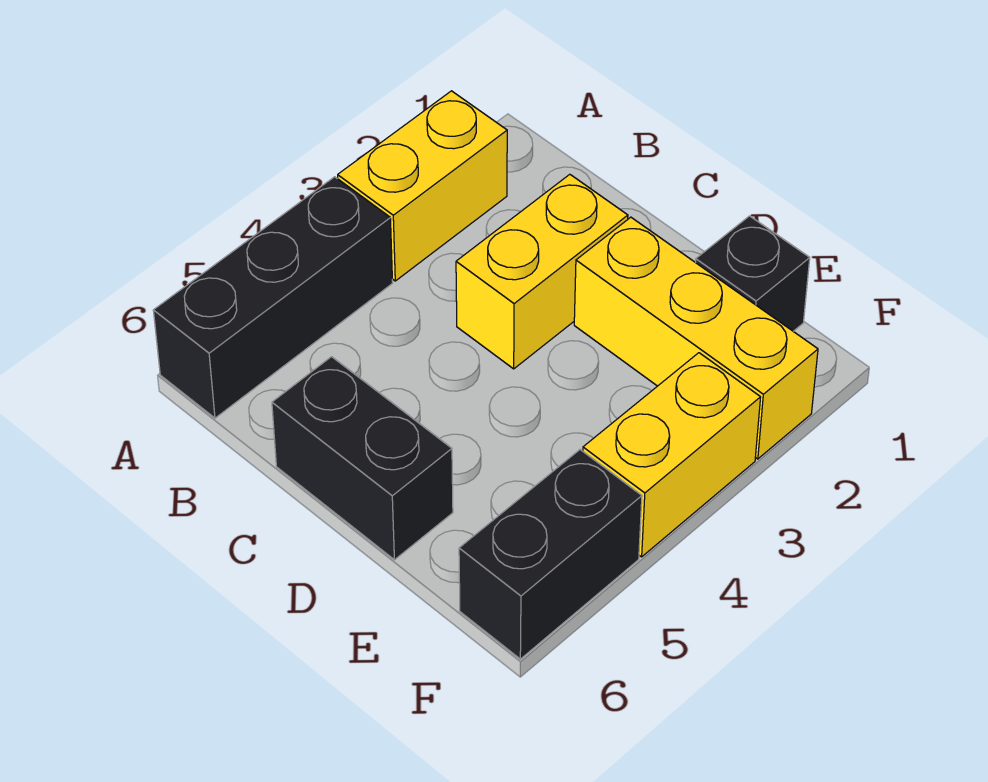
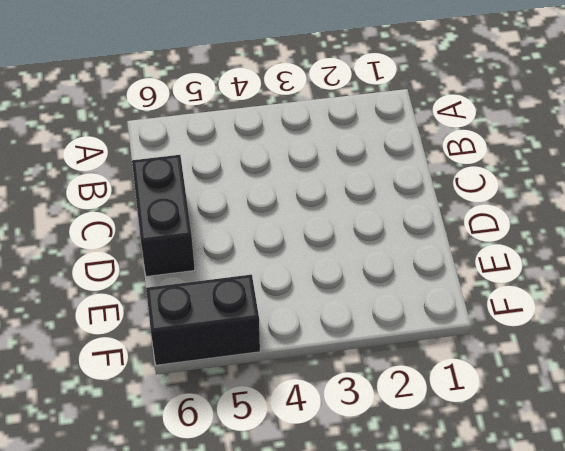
none -> yellow 1x2 brick [338,91,507,281]
none -> black 1x3 brick [153,177,393,418]

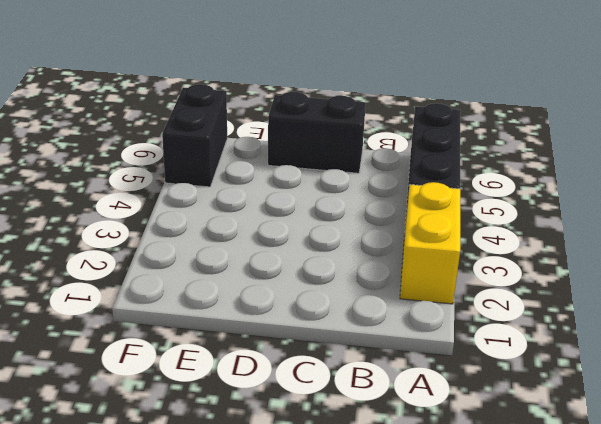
none -> yellow 1x2 brick [456,174,628,369]
none -> yellow 1x3 brick [574,217,818,459]

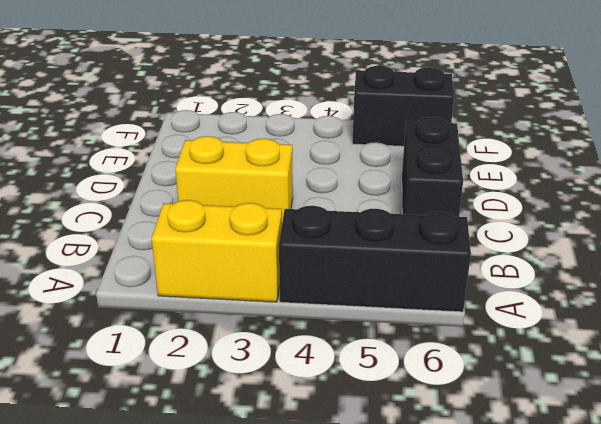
none -> yellow 1x3 brick [574,217,818,459]
none -> black 1x1 brick [696,216,810,331]

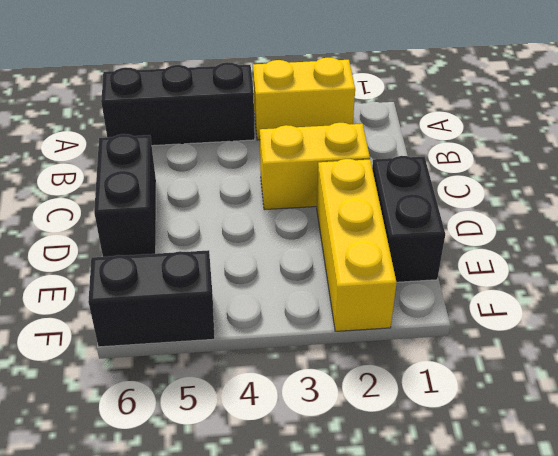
black 1x2 brick [372,156,445,282] -> black 1x1 brick [696,216,810,331]
none -> yellow 1x2 brick [583,353,761,557]

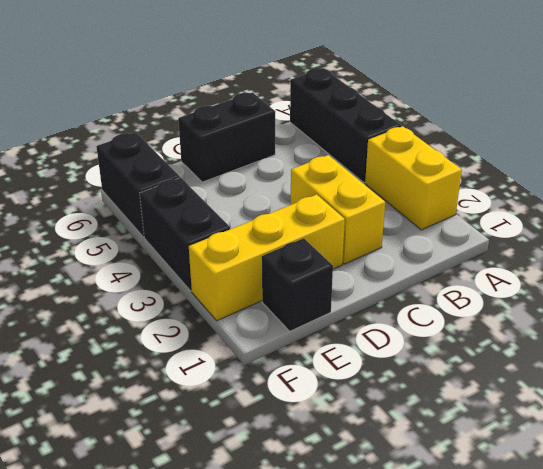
black 1x2 brick [140,178,230,291] -> yellow 1x2 brick [583,353,761,557]

